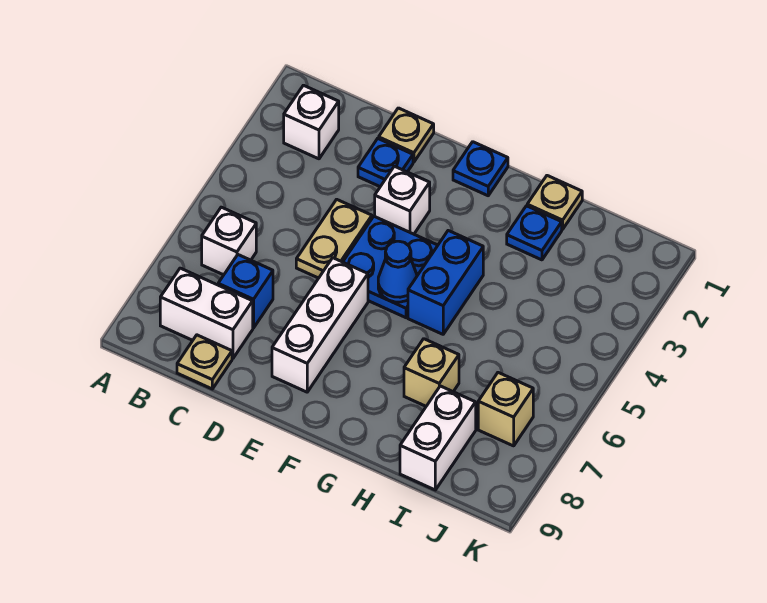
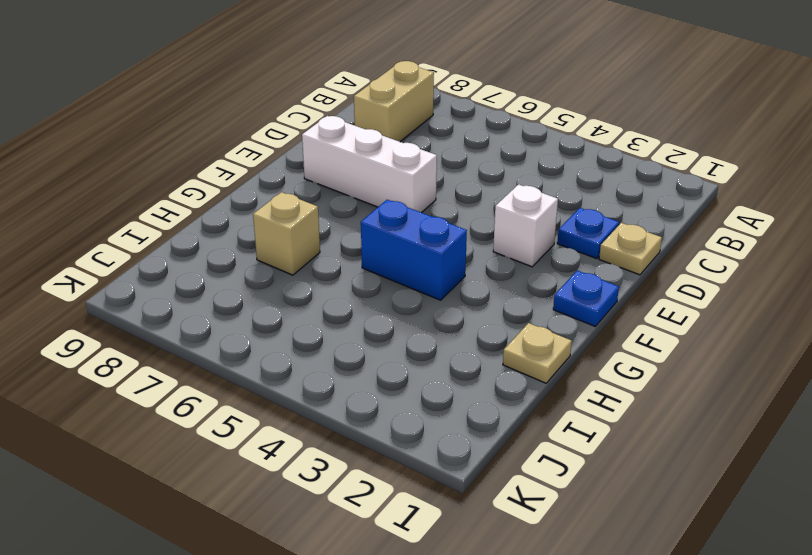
tan 1x2 brick [354,61,434,142] -> white 1x2 brick [160,268,253,359]
none -> white 1x1 brick [284,85,339,159]
none -> white 1x1 brick [202,207,256,275]
none -> blue 1x1 brick [218,255,273,328]

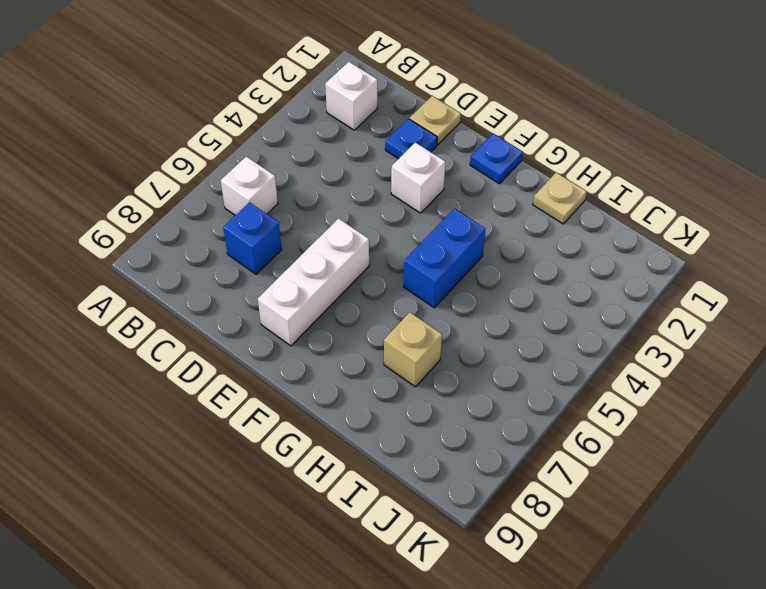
none -> white 1x2 brick [160,268,253,359]
none -> tan 1x1 plate [177,335,232,389]
none -> tan 1x2 plate [296,199,372,278]

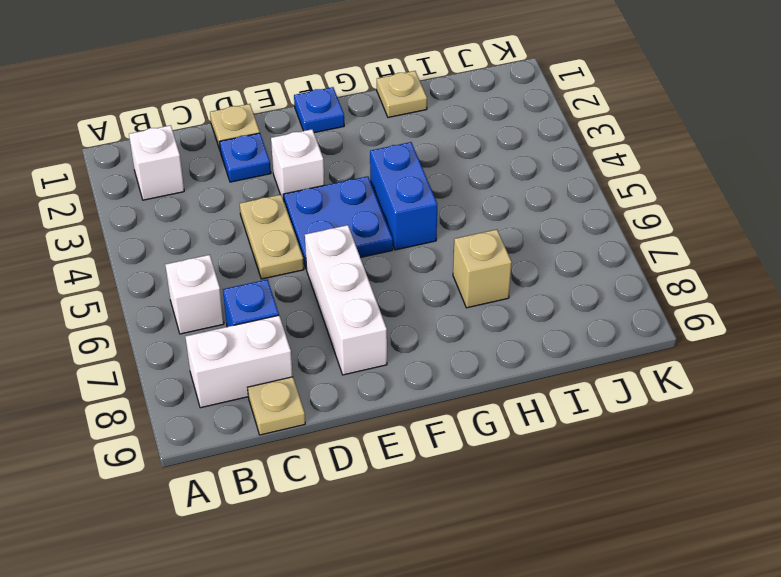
none -> blue 1x1 plate [507,206,562,260]
none -> white 1x2 brick [400,386,476,490]
none -> tan 1x1 brick [478,373,533,446]

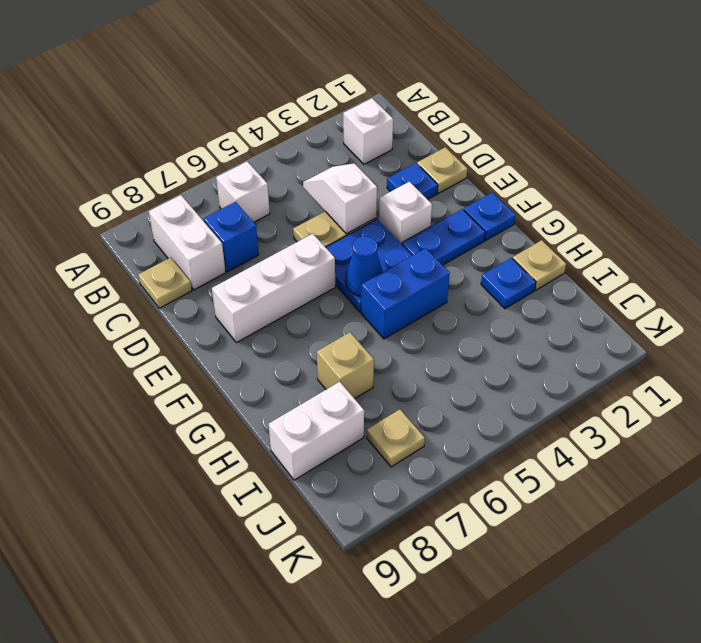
white 1x2 slope [303,163,377,234] -> none
blue 1x2 plate [402,209,485,265] -> none
tan 1x1 plate [367,409,425,467] -> tan 1x1 brick [478,373,533,446]

